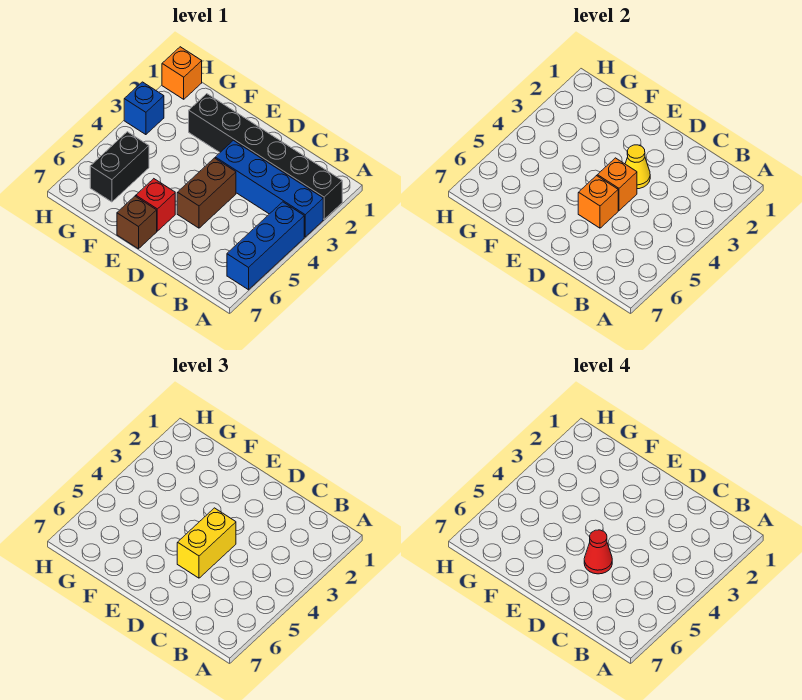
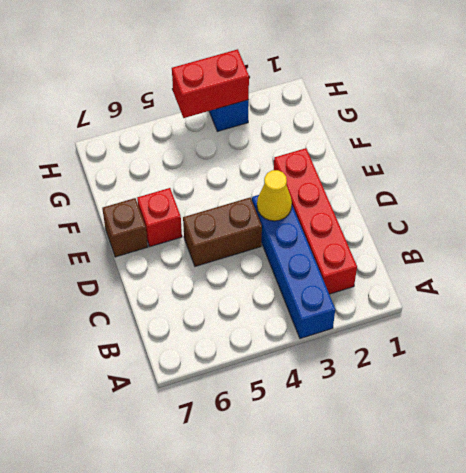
red 1x4 brick [274,148,357,294] -> black 1x6 brick [189,94,342,219]
red 1x2 brick [172,49,249,118] -> none
none -> blue 1x3 brick [227,202,304,290]
none -> black 1x2 brick [90,132,149,202]
none -> orange 1x1 brick [162,47,202,99]

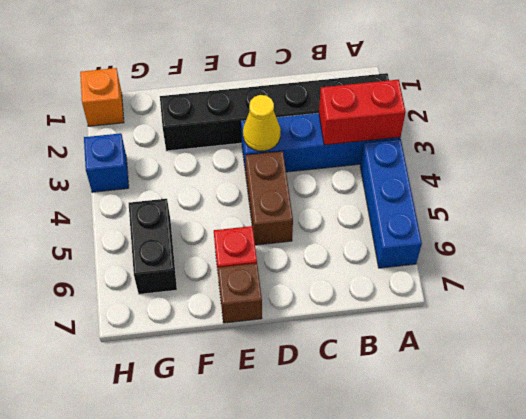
red 1x2 brick [319,80,406,145] -> none
none -> orange 1x1 brick [597,158,637,210]
none -> orange 1x1 brick [578,176,618,228]
none -> yellow 1x2 brick [177,508,236,578]

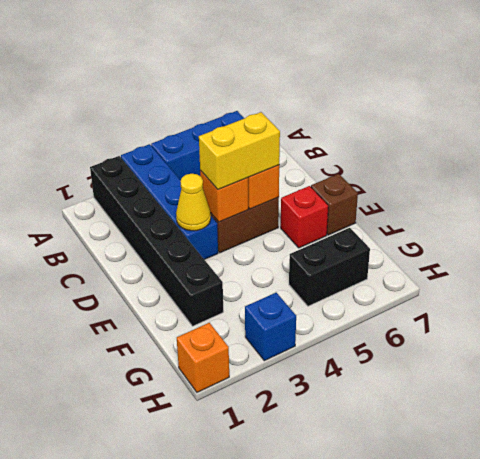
none -> red 1x1 cone [584,530,612,574]

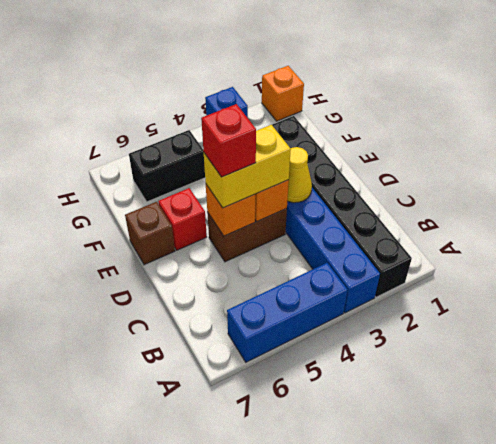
red 1x1 brick [201,104,256,177] -> red 1x1 cone [584,530,612,574]

